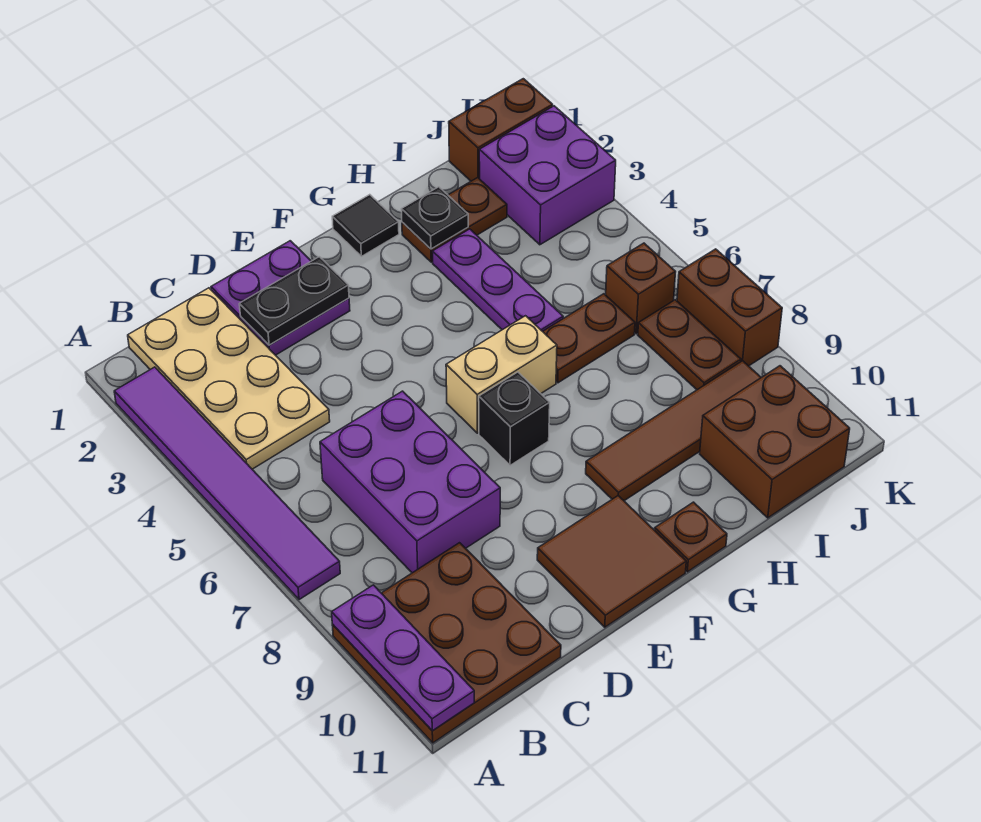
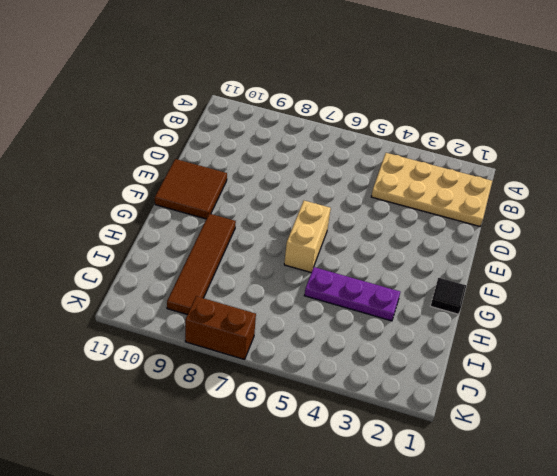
none -> purple 1x6 tile [114,367,340,600]
none -> brown 3x3 plate [332,543,561,743]
none -> purple 2x3 brick [320,391,500,573]

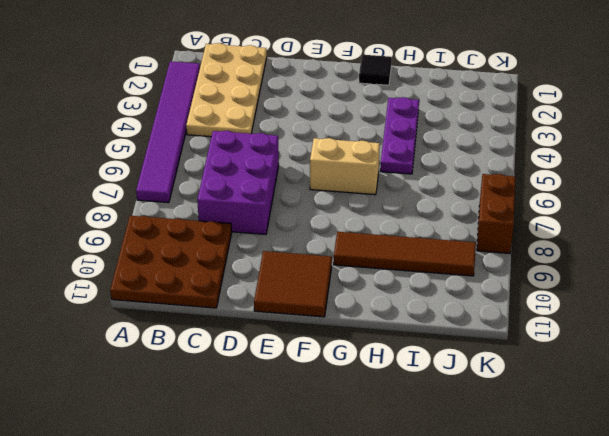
none -> purple 2x2 plate [211,241,350,355]
none -> black 1x1 brick [479,372,550,465]
none -> brown 1x1 plate [655,502,727,572]

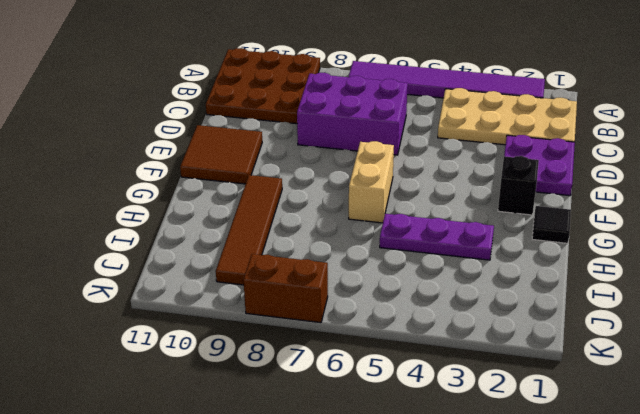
black 1x1 brick [498,156,539,215] -> black 1x1 brick moved to [479,372,550,465]
none -> brown 1x1 plate [655,502,727,572]
none -> brown 1x2 plate [402,178,507,262]
none -> brown 1x2 plate [543,294,635,383]

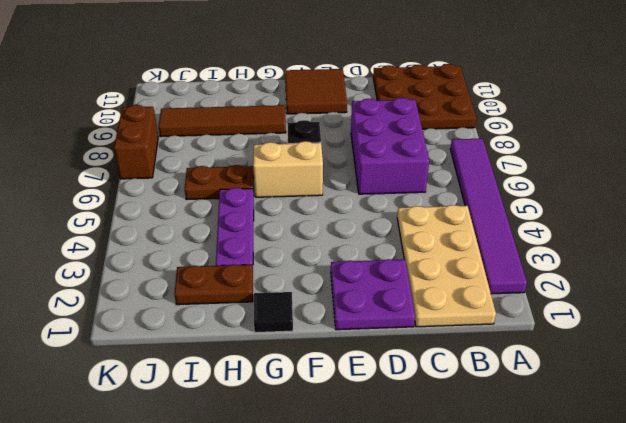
none -> brown 1x1 plate [655,502,727,572]
none -> brown 2x2 brick [700,366,850,518]
none -> brown 1x2 brick [449,79,553,181]

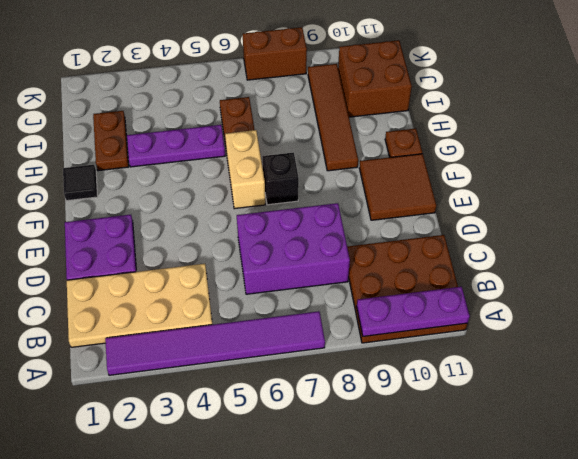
none -> brown 1x2 brick [449,79,553,181]
none -> purple 2x2 brick [479,106,616,245]
none -> brown 1x1 brick [606,243,675,334]

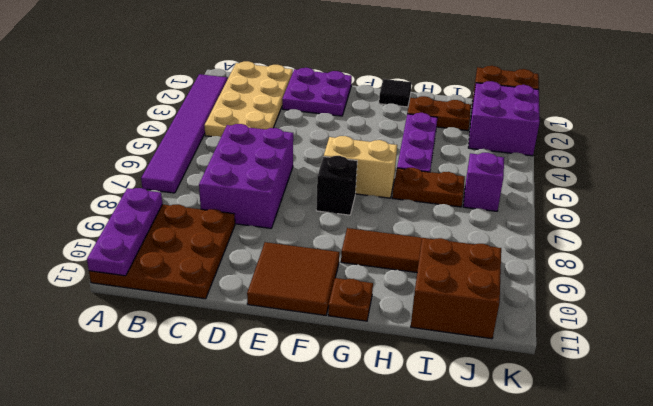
purple 1x1 brick [463,153,504,211] -> brown 1x1 brick [606,243,675,334]
none -> brown 1x2 plate [638,300,741,390]
none -> brown 1x2 brick [677,249,782,366]
none -> black 1x2 plate [239,257,349,345]

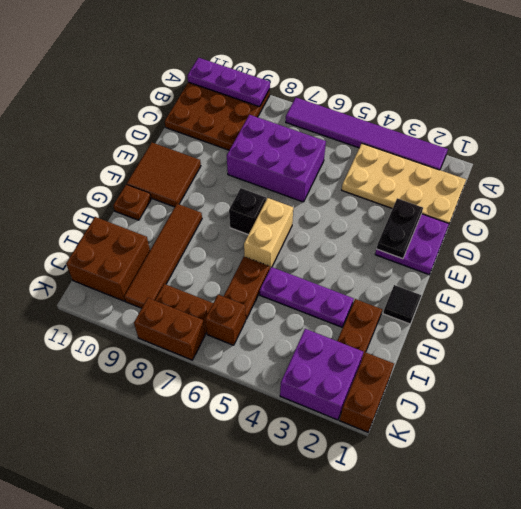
none -> black 1x1 plate [401,187,468,249]

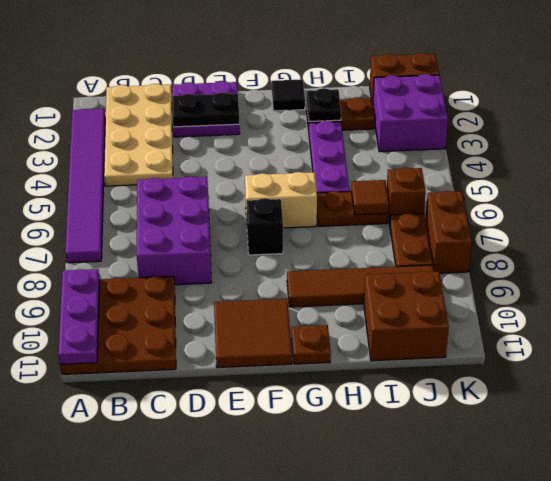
brown 1x1 tile [351,180,389,215] -> none

